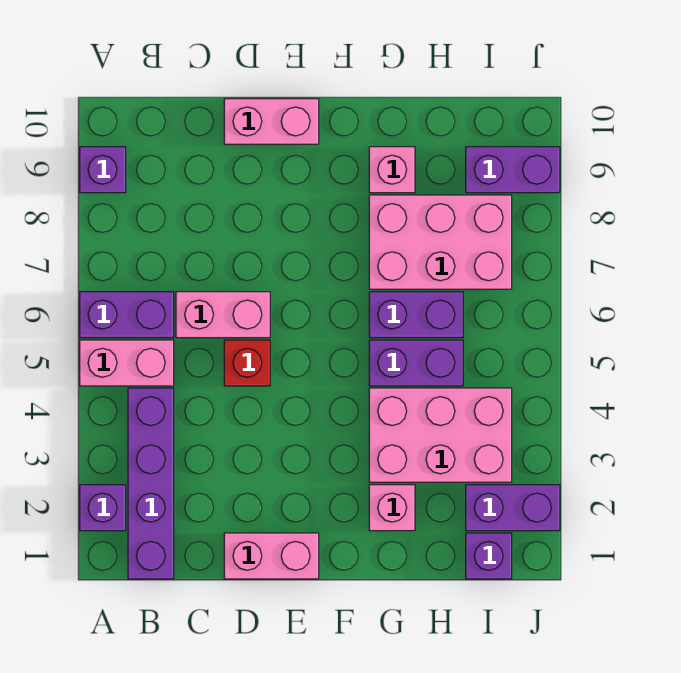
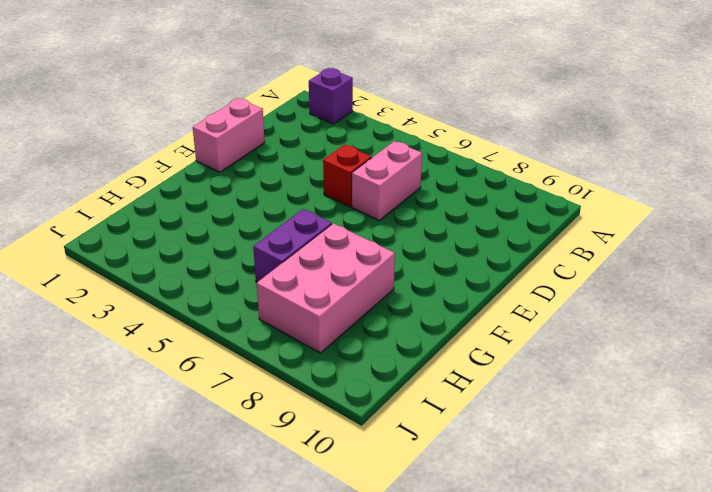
none -> pink 1x2 brick [80,340,174,386]
none -> purple 1x2 brick [80,292,174,338]
none -> purple 1x1 brick [80,147,126,193]

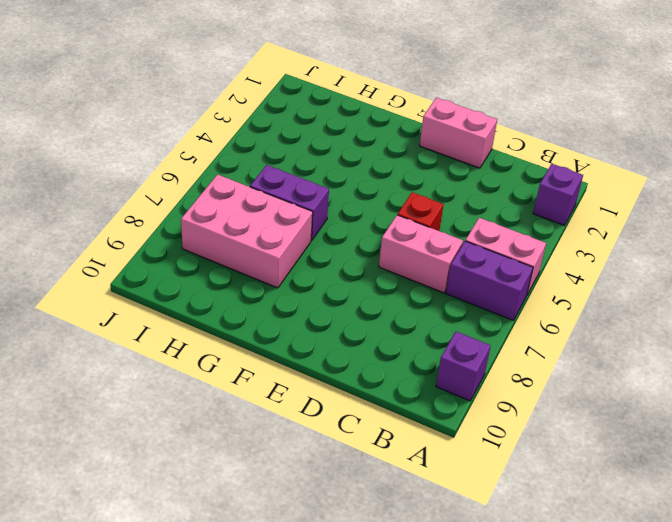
none -> purple 1x4 brick [128,388,174,579]
none -> pink 1x2 brick [224,99,319,144]
none -> pink 1x1 brick [369,485,415,531]

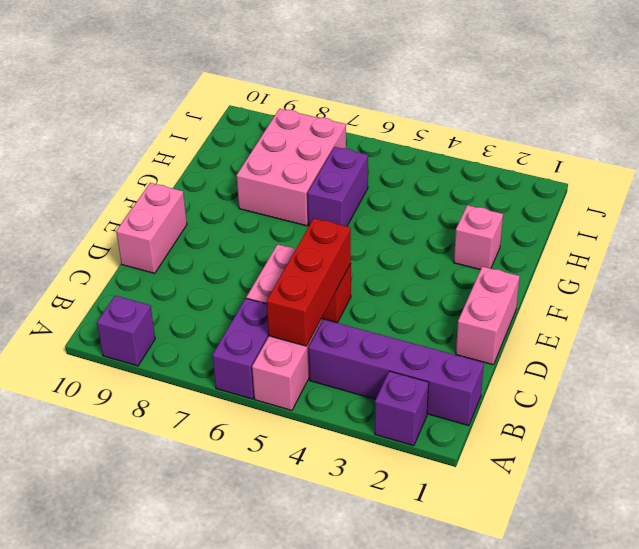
red 1x3 brick [267,218,351,346] -> none
none -> pink 2x3 brick [369,388,512,482]
none -> purple 1x2 brick [369,340,463,386]
none -> pink 1x1 brick [369,147,415,193]

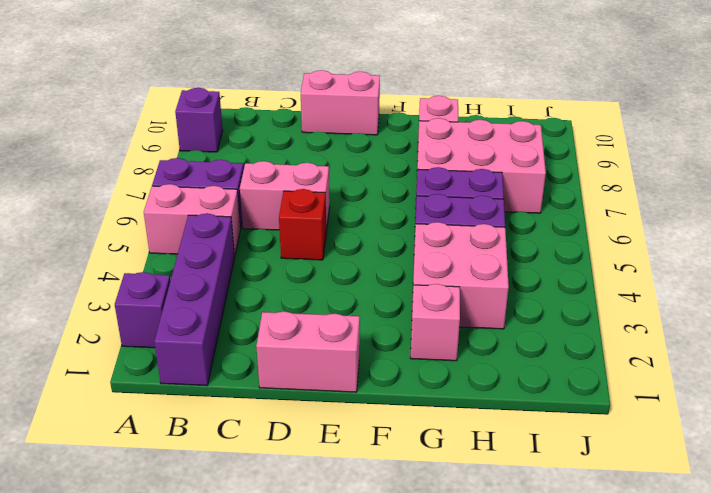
pink 2x2 brick [412,222,509,329] -> pink 2x3 brick [369,388,512,482]
none -> purple 1x1 brick [466,533,512,579]
none -> purple 1x2 brick [466,485,560,531]
none -> purple 1x2 brick [466,147,560,193]

